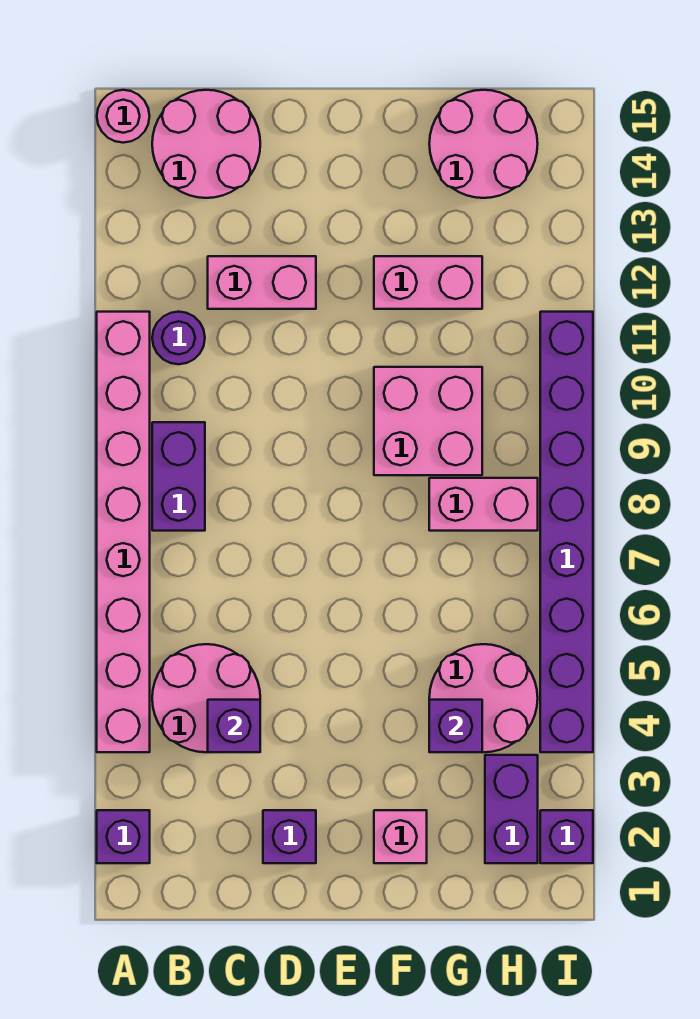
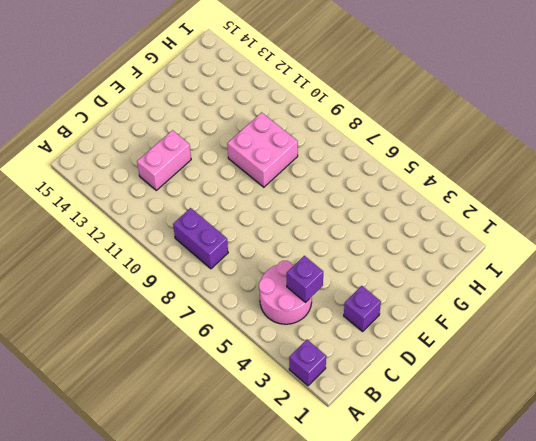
none -> pink 1x8 brick [97,312,150,752]
none -> pink 1x1 round brick [97,90,150,143]
none -> purple 1x1 round brick [152,312,205,364]

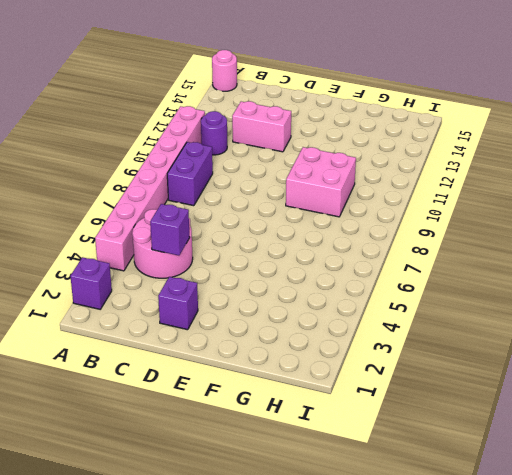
none -> pink 2x2 round brick [152,90,260,198]
none -> pink 1x1 brick [374,810,427,863]
none -> pink 1x2 brick [374,256,482,309]

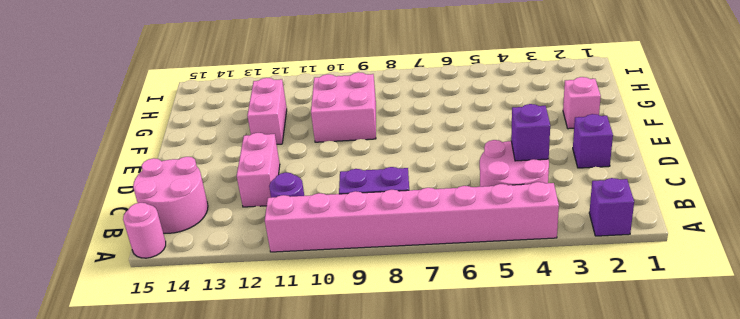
none -> pink 2x2 round brick [429,644,538,752]
none -> pink 1x2 brick [429,478,538,531]
none -> pink 2x2 round brick [429,90,538,198]

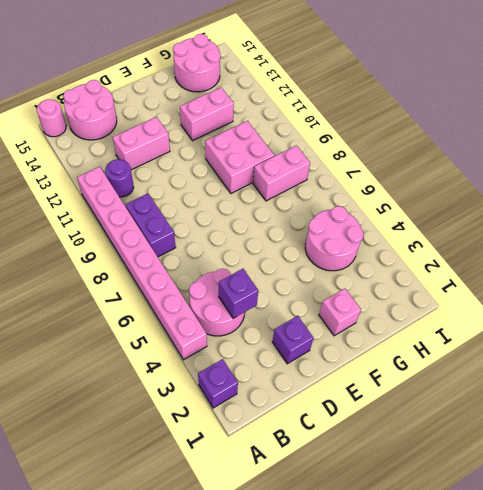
none -> purple 1x2 brick [485,755,538,863]
none -> purple 1x1 brick [540,810,593,863]
none -> purple 1x8 brick [540,312,593,752]

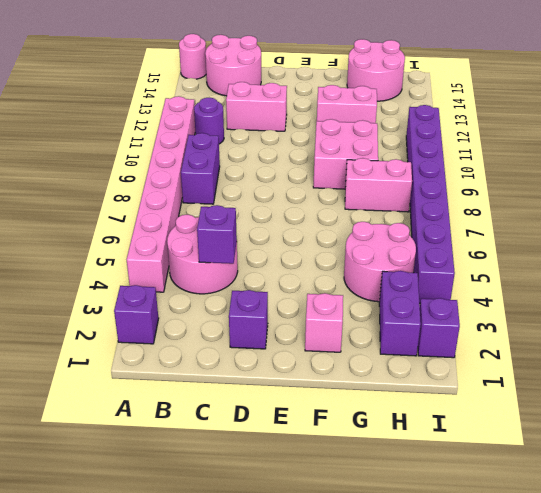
none -> purple 1x1 brick [429,700,482,752]

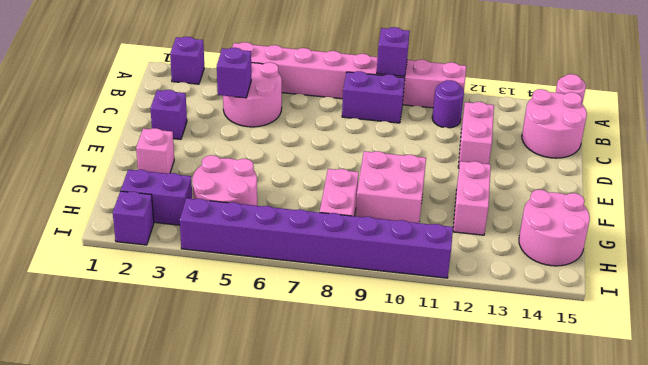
purple 1x1 brick [377,27,410,76] -> purple 1x1 brick moved to [429,700,482,752]

